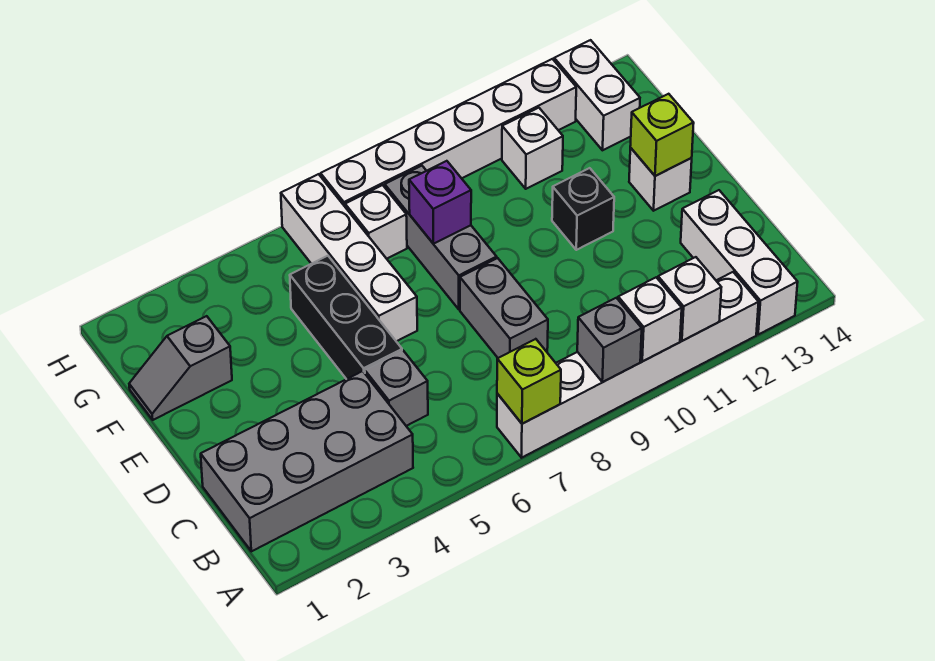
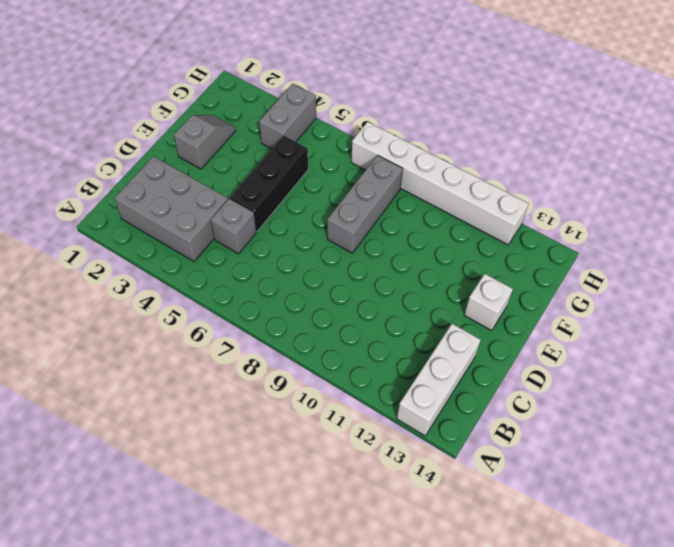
grey 2x3 brick [114,156,228,262] -> grey 2x4 brick [201,371,413,551]
grey 1x2 slope [174,115,236,169] -> grey 1x2 slope turned to [129,316,232,420]
grey 1x2 brick [259,84,316,149] -> grey 1x2 brick moved to [460,258,548,358]
none -> white 1x6 brick [497,272,759,458]
none -> white 1x4 brick [281,174,417,341]
none -> black 1x1 brick [552,168,614,250]

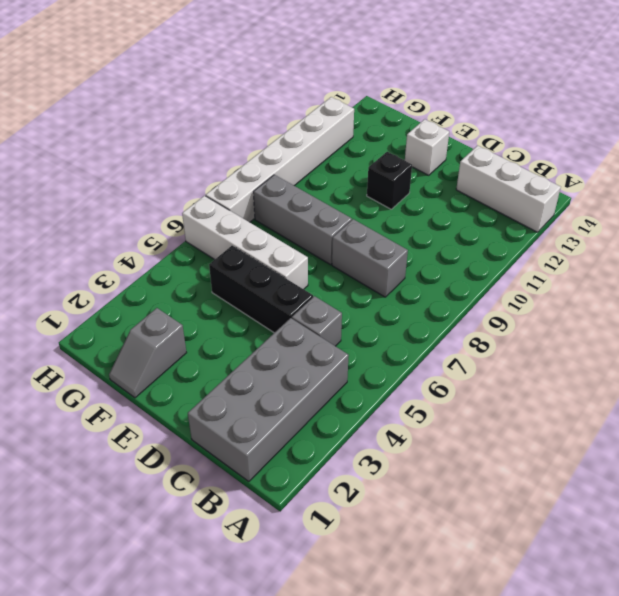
none -> white 1x6 brick [497,272,759,458]
none -> white 1x1 brick [345,185,407,259]
none -> white 1x1 brick [502,108,563,189]

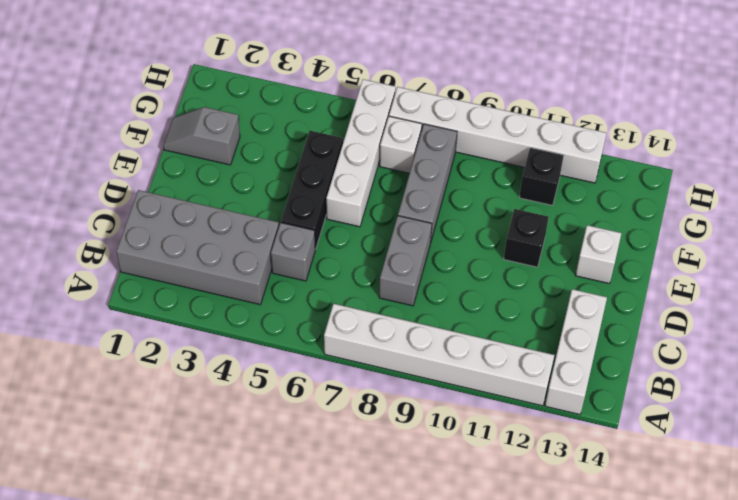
black 1x1 brick [519,148,564,205] -> white 1x1 brick [502,108,563,189]
none -> white 1x2 brick [554,40,640,150]
none -> lime 1x1 brick [497,339,561,424]
none -> grey 1x1 brick [577,298,642,382]

